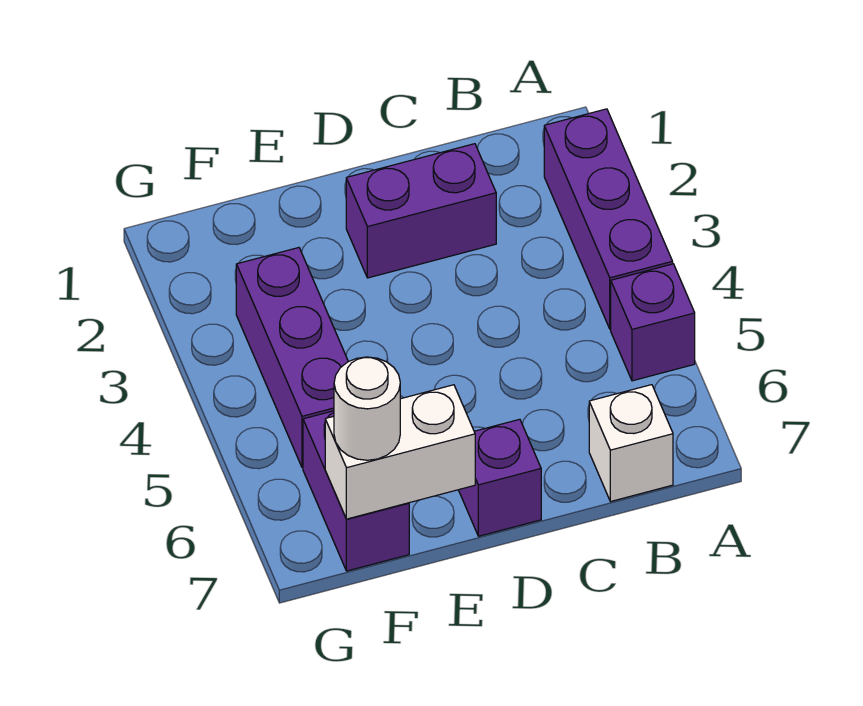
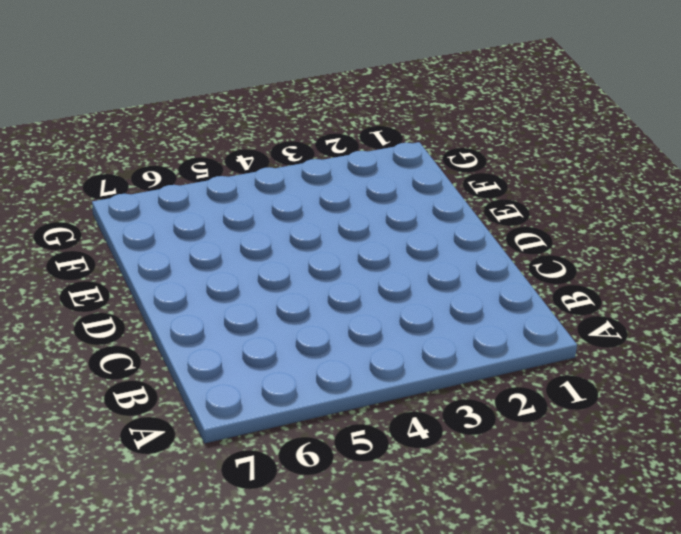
none -> purple 1x3 brick [544,109,673,329]
none -> purple 1x1 brick [611,264,695,381]

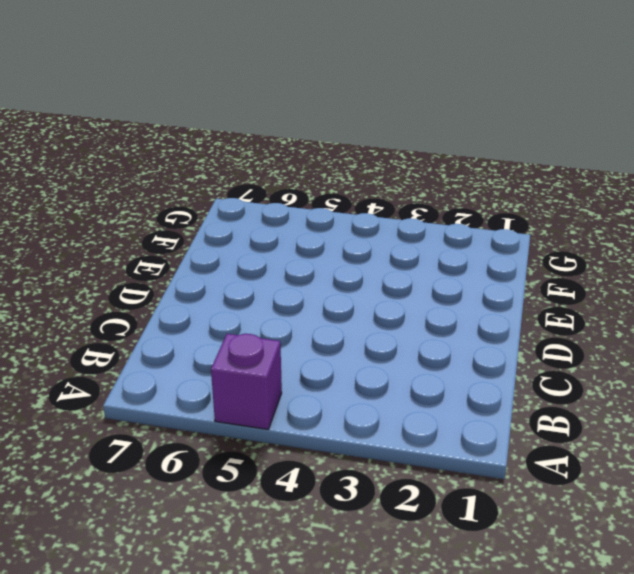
none -> purple 1x3 brick [544,109,673,329]
none -> white 1x1 brick [589,385,673,502]

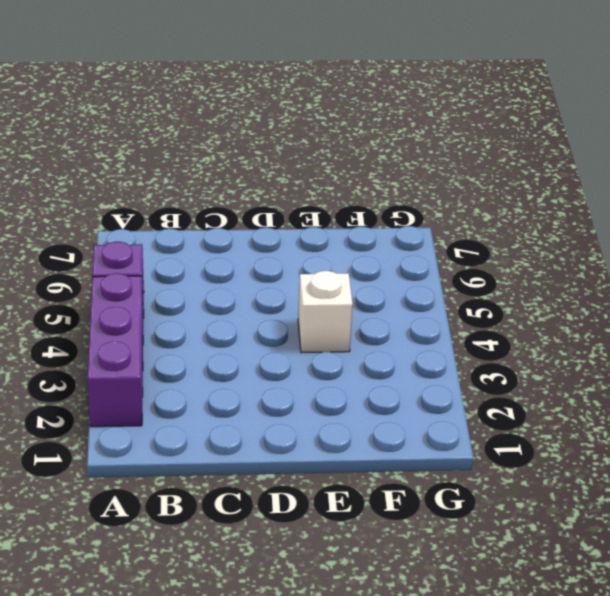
white 1x1 brick [298,271,353,353] -> white 1x1 brick moved to [589,385,673,502]
none -> purple 1x2 brick [346,144,496,278]
none -> purple 1x1 brick [459,419,541,536]

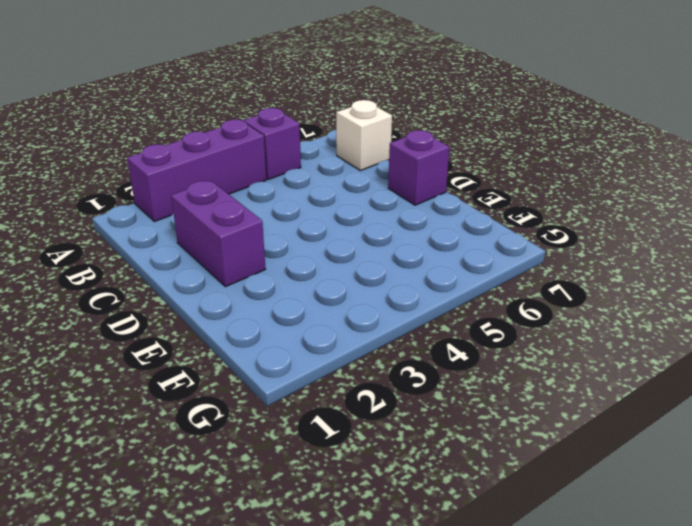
none -> purple 1x3 brick [236,248,348,468]
none -> purple 1x2 brick [303,411,409,571]

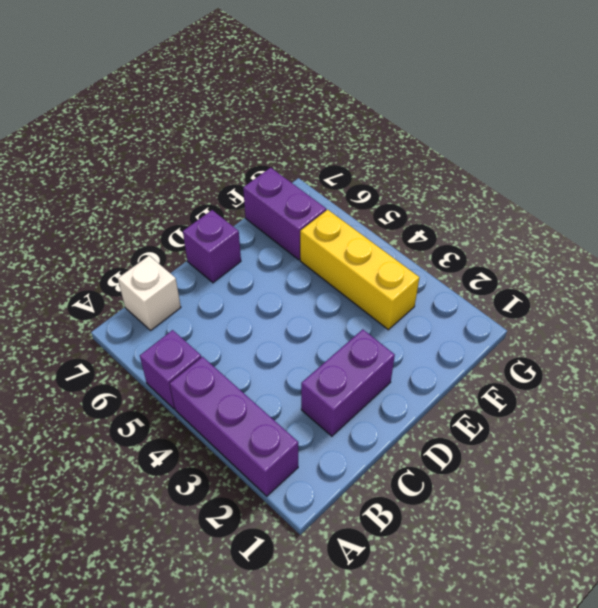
yellow 1x3 brick [300,210,419,330] -> purple 1x3 brick [236,248,348,468]
none -> white 1x2 brick [325,385,475,519]
none -> white 1x1 round brick [334,357,400,460]

